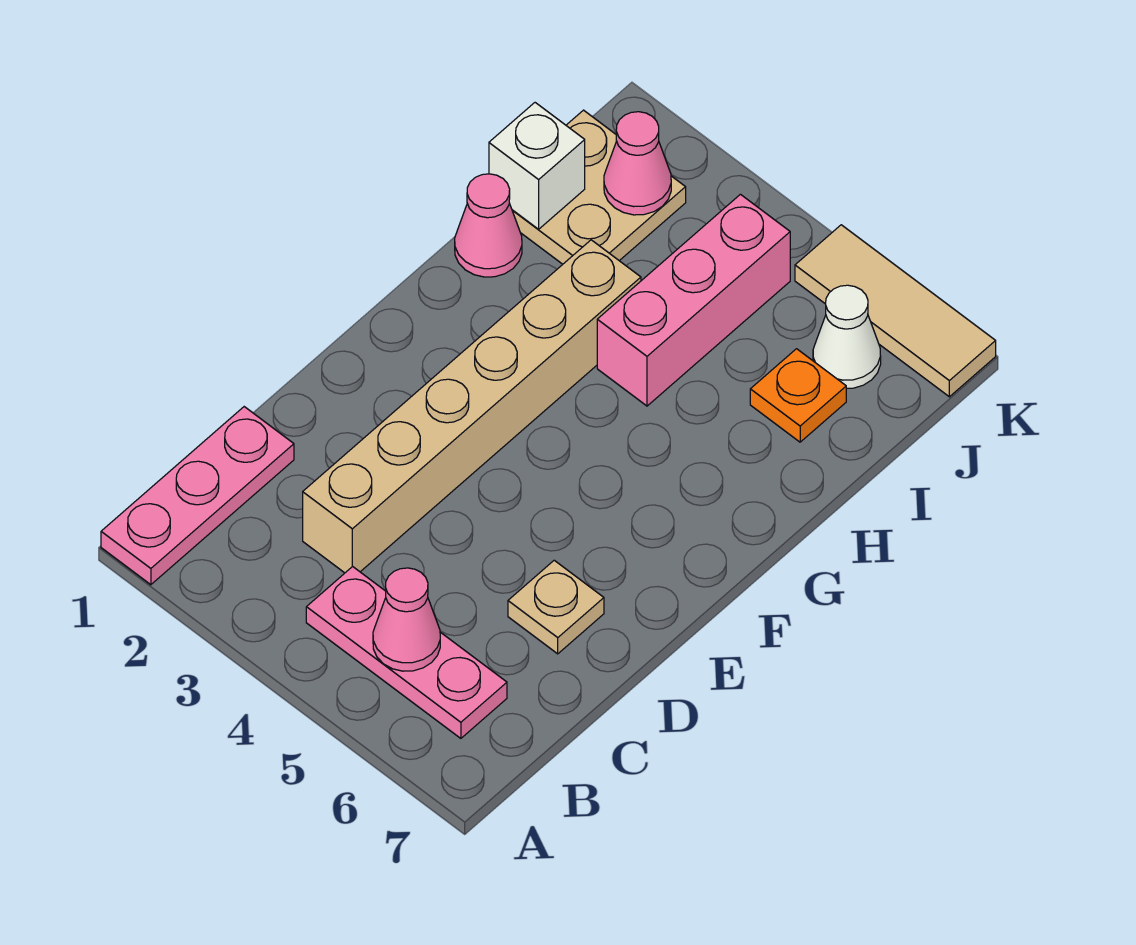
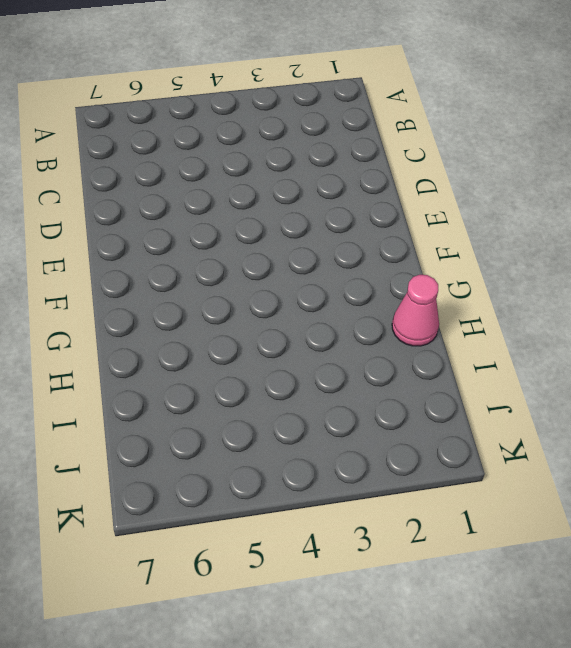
none -> pink 1x3 plate [101,407,294,585]
none -> pink 1x3 plate [306,566,507,738]
none -> tan 1x6 brick [303,240,641,573]

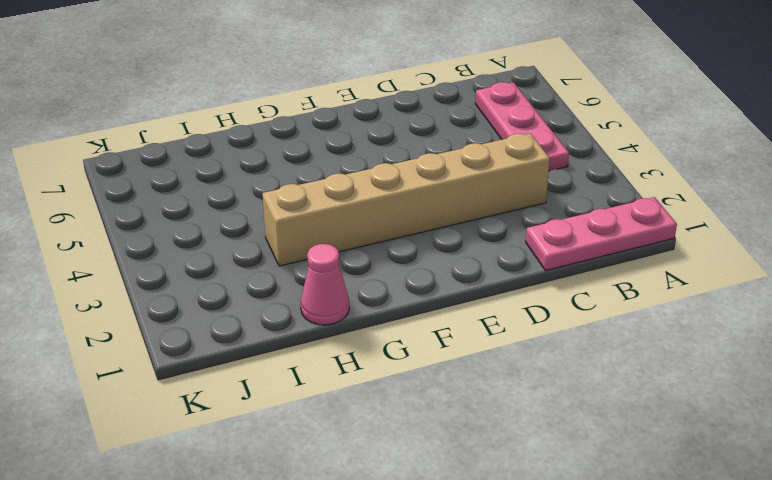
none -> tan 1x1 plate [508,560,604,654]
none -> pink 1x3 brick [597,194,790,406]
none -> tan 2x2 plate [512,110,686,264]

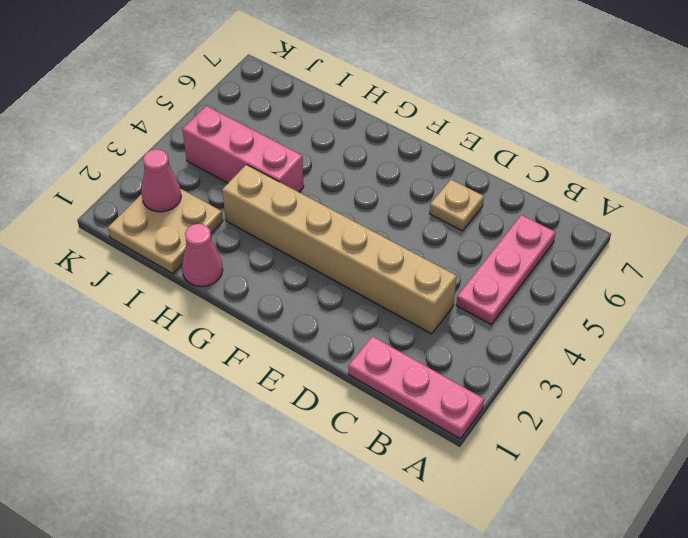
none -> orange 1x1 plate [750,349,846,442]
none -> white 1x1 cone [813,285,881,388]
none -> tan 1x3 tile [795,225,996,397]

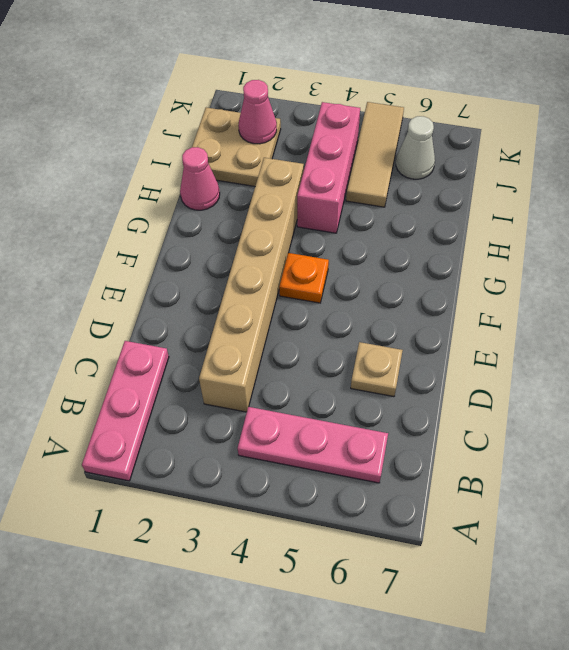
orange 1x1 plate [279,253,329,303] -> orange 1x1 plate moved to [750,349,846,442]
tan 1x3 tile [346,102,404,207] -> tan 1x3 tile turned to [795,225,996,397]
none -> pink 1x1 cone [373,568,440,671]
none -> white 1x1 brick [489,103,585,229]

